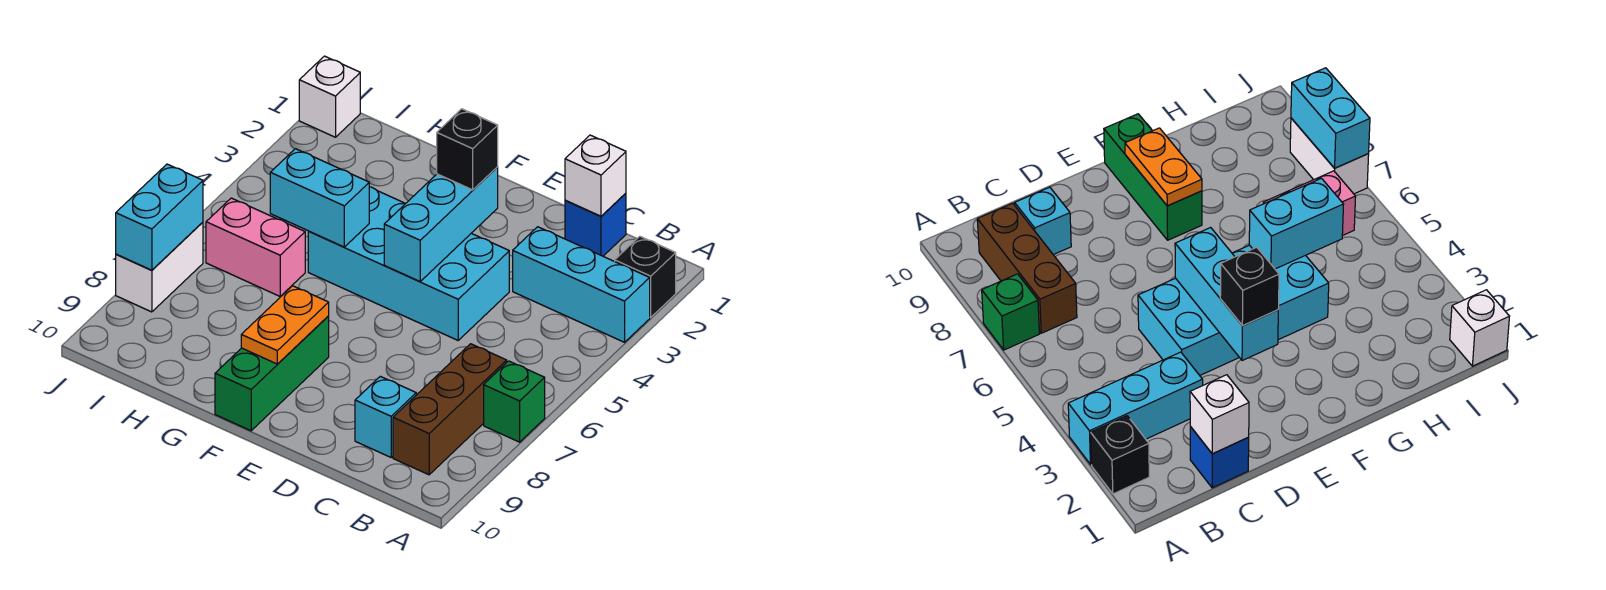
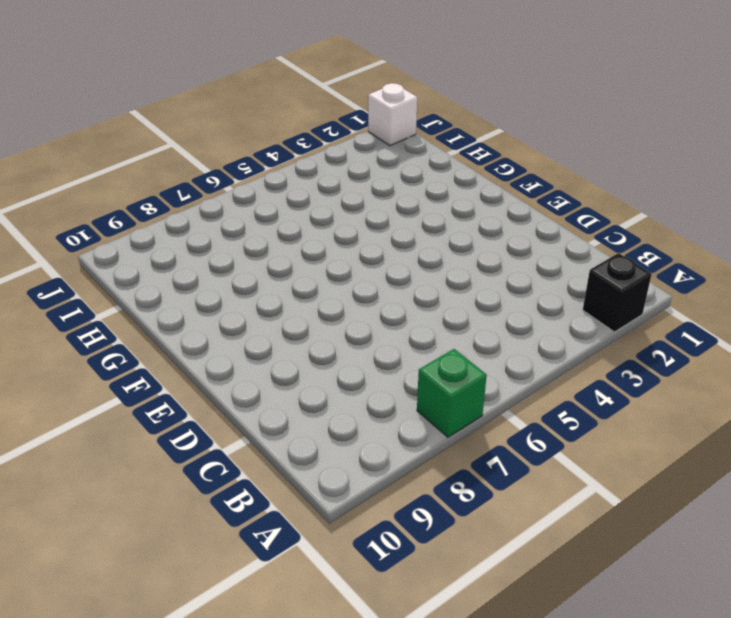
none -> cyan 1x3 brick [513,227,650,342]
none -> brown 1x3 brick [393,344,507,475]
none -> blue 1x1 brick [565,193,626,256]

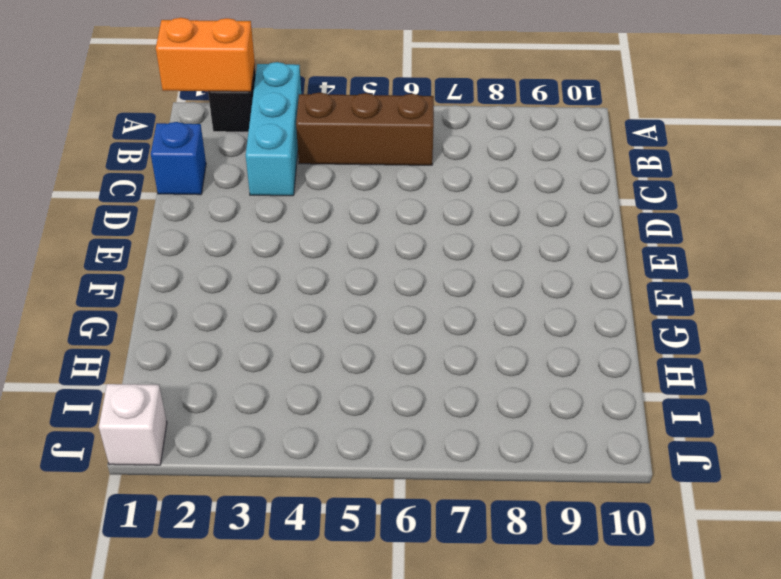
orange 1x2 brick [156,18,255,92] -> none
brown 1x3 brick [296,93,434,165] -> brown 1x3 brick moved to [393,344,507,475]
none -> green 1x1 brick [484,361,545,442]
none -> cyan 1x1 brick [355,376,416,457]
none -> cyan 2x4 brick [308,187,509,340]

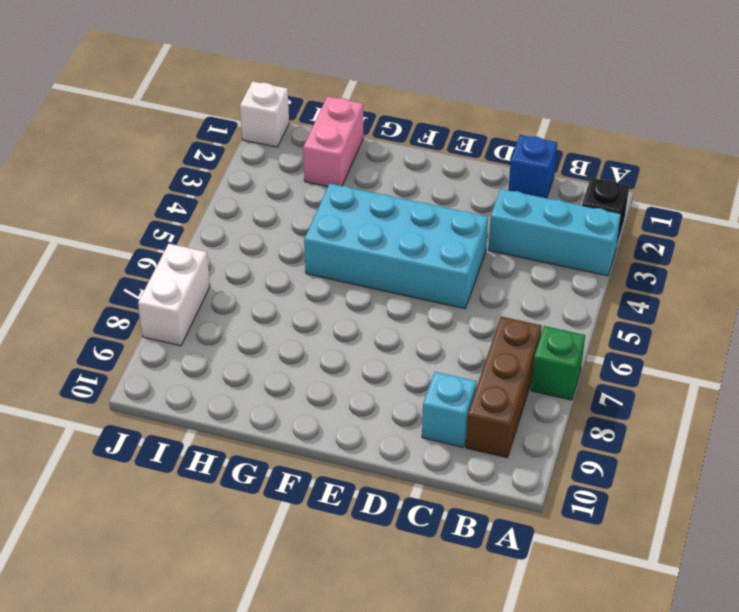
pink 1x2 brick [303,96,363,187] -> pink 1x2 brick turned to [206,198,305,296]
none -> green 1x3 brick [215,316,329,431]
none -> white 1x1 brick [565,135,626,216]
none -> cyan 1x3 brick [384,167,498,282]

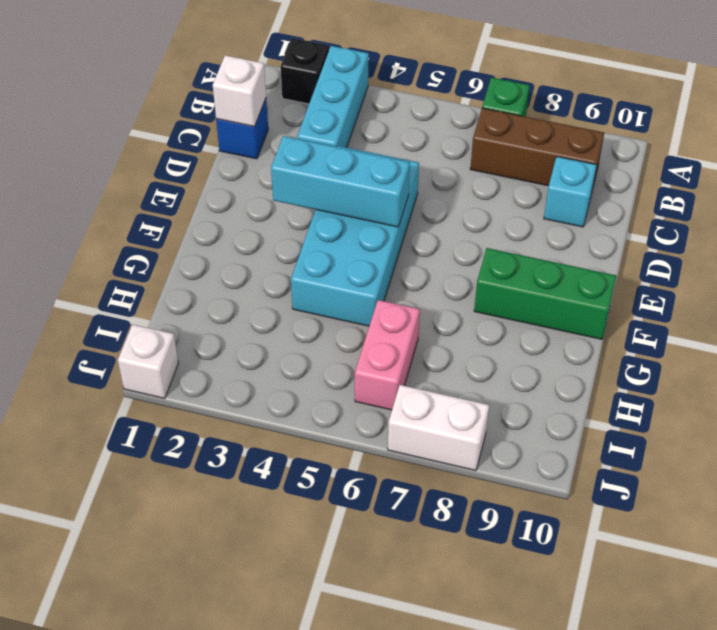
none -> orange 1x2 plate [241,286,329,364]
none -> cyan 1x2 brick [270,149,369,247]
none -> cyan 1x2 brick [116,164,203,270]

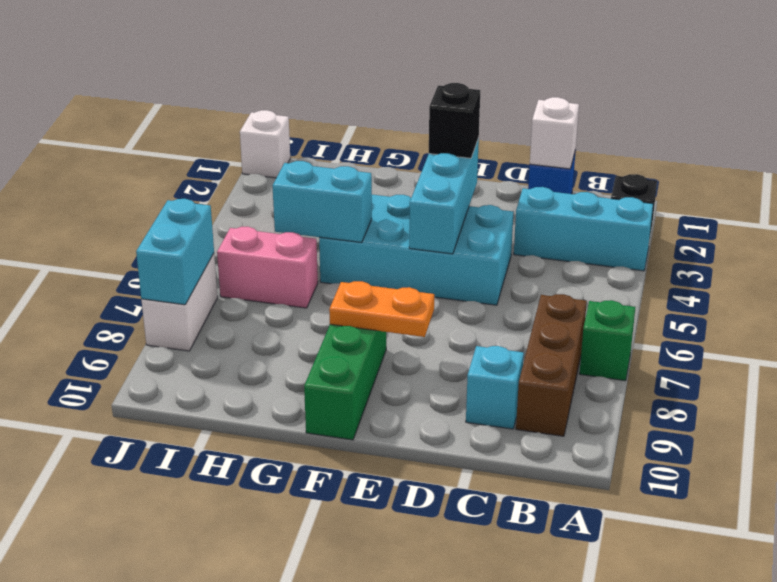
orange 1x2 plate [329,281,434,337] -> orange 1x2 plate turned to [241,286,329,364]

